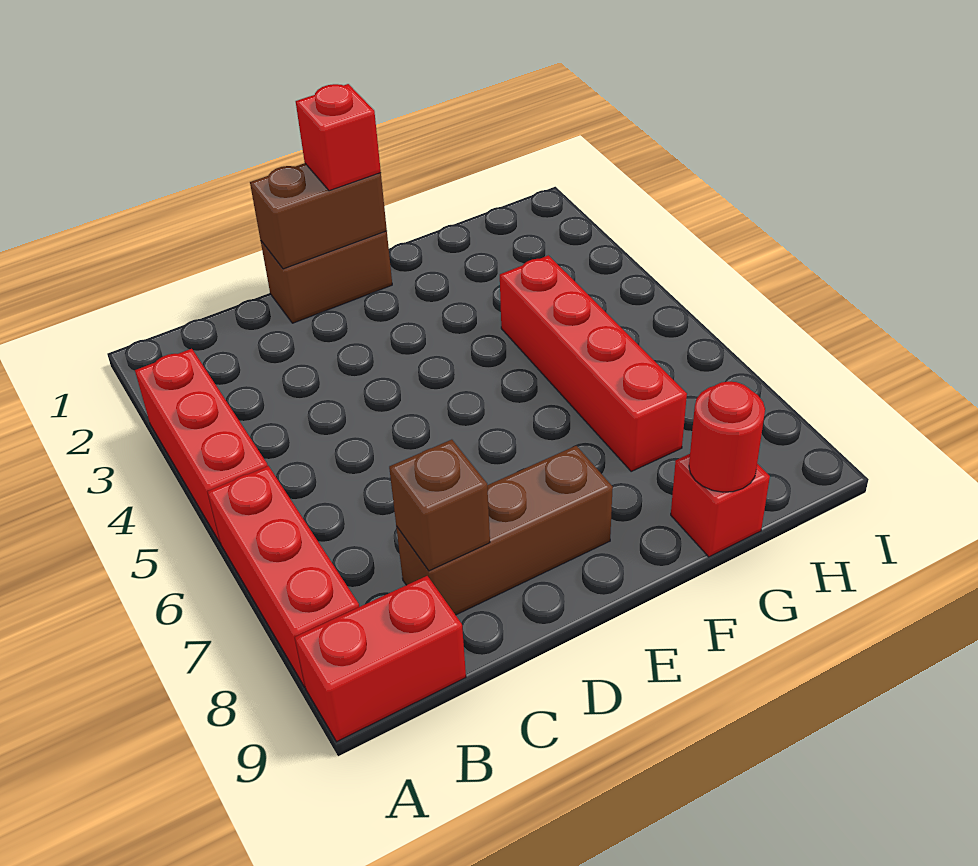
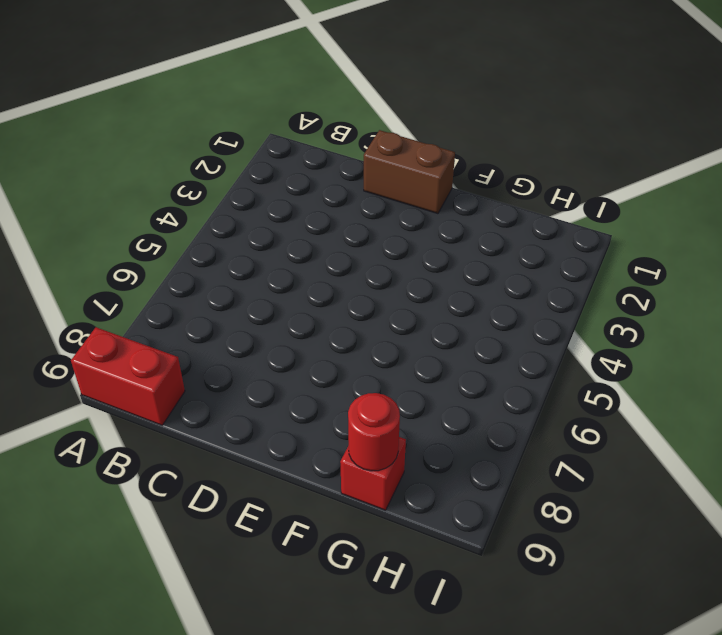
none -> red 1x3 brick [135,349,268,542]
none -> red 1x3 brick [207,466,359,687]

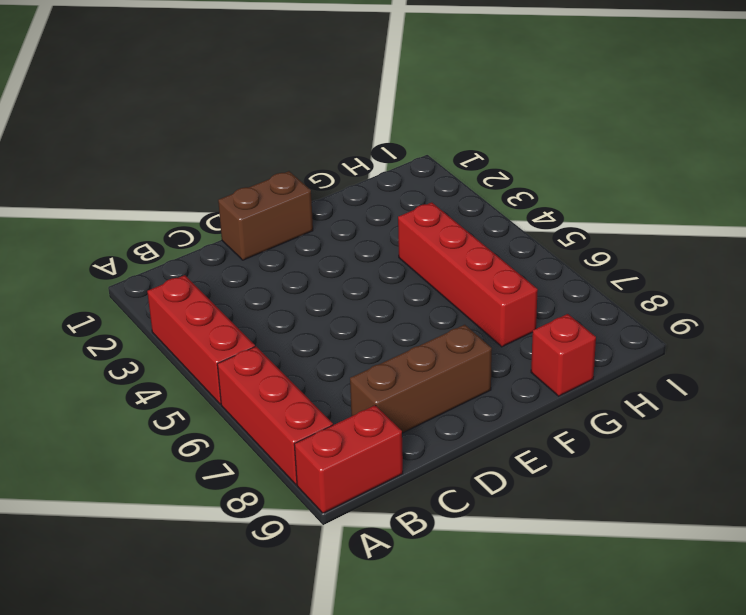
none -> brown 1x1 brick [389,440,490,571]
none -> brown 1x2 brick [250,163,387,269]

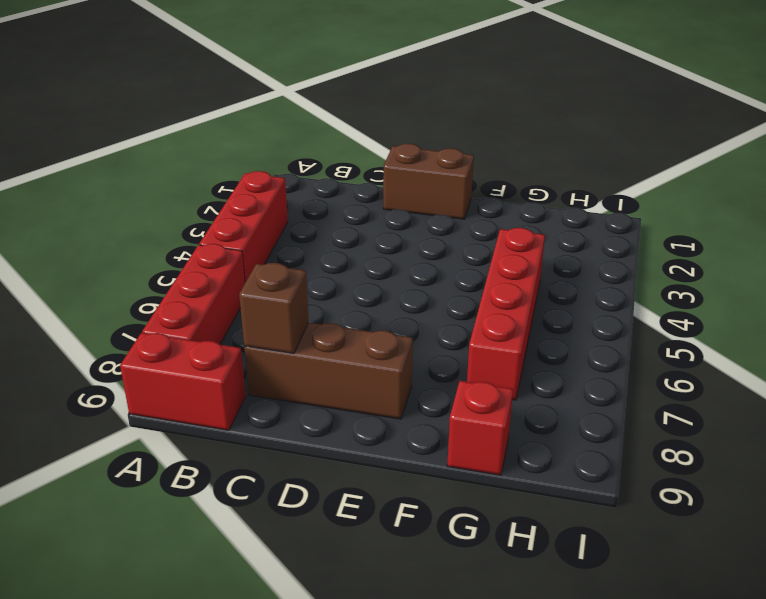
none -> brown 1x2 brick [250,163,387,269]
none -> red 1x1 round brick [689,381,765,492]

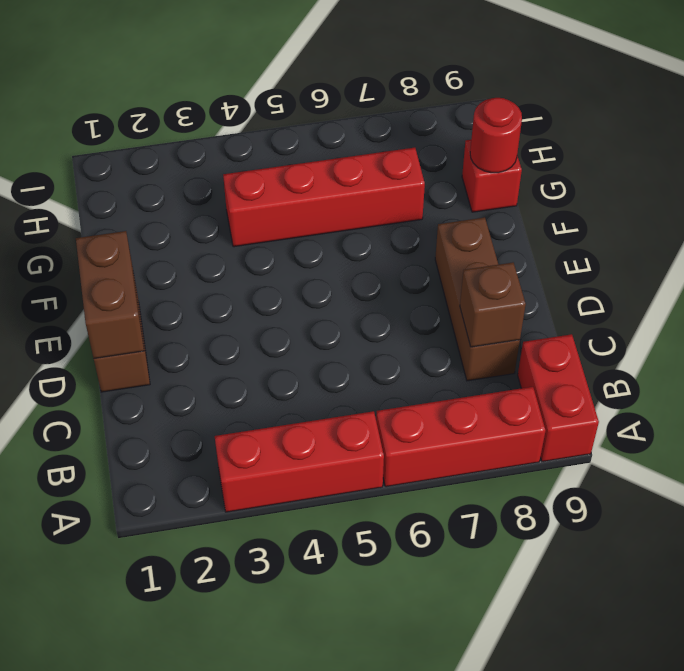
none -> red 1x1 brick [296,84,381,191]

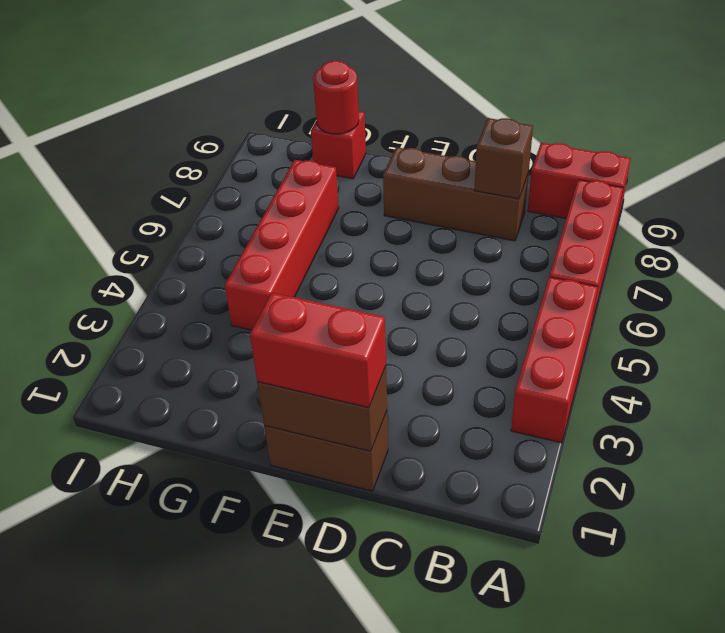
red 1x2 brick [250,293,386,408] -> red 1x1 brick [296,84,381,191]

